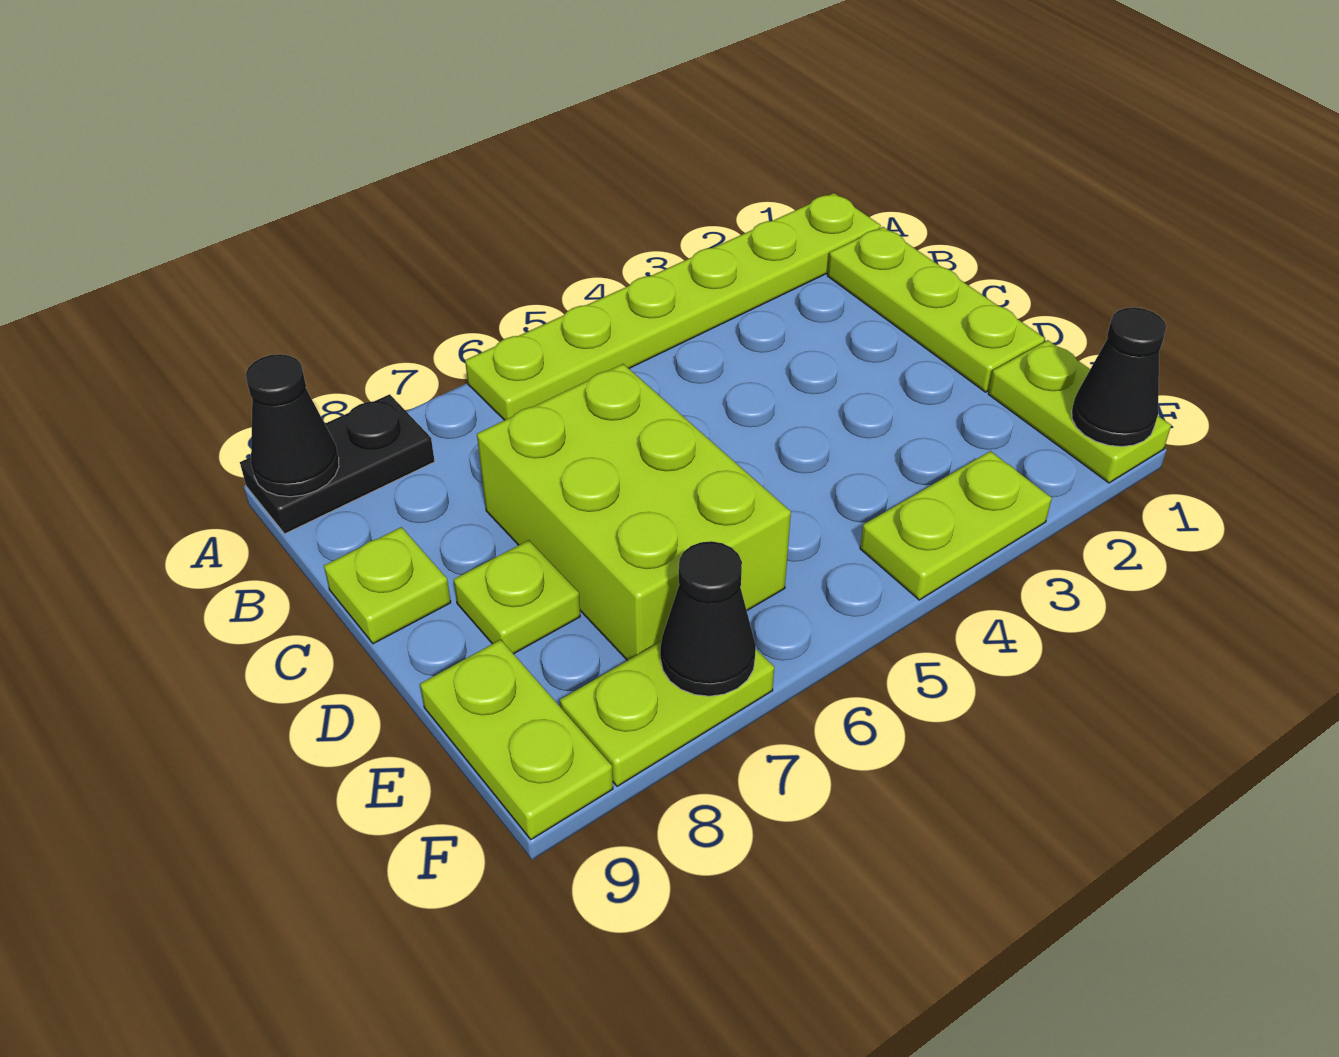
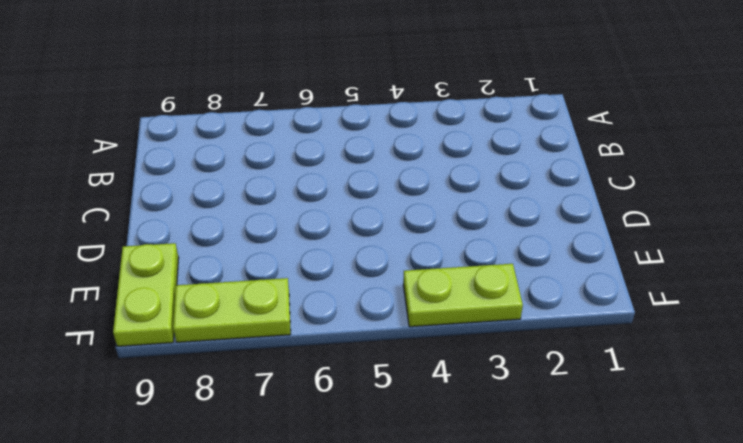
none -> lime 1x6 plate [465,193,881,420]
none -> black 1x2 plate [240,394,435,534]
none -> lime 1x3 plate [827,227,1045,392]

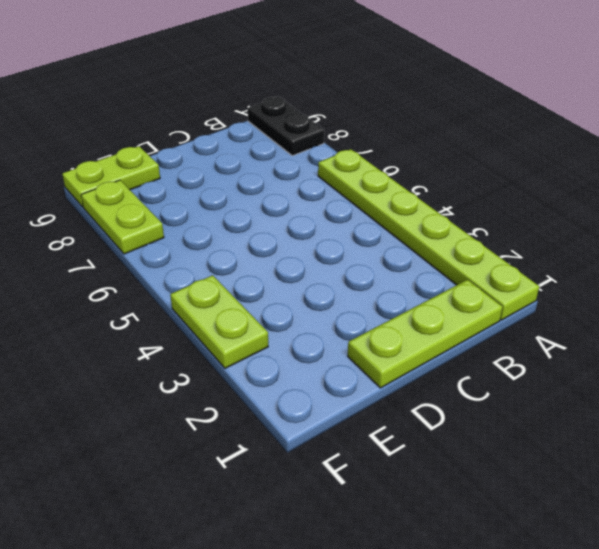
none -> lime 2x3 brick [477,364,791,661]
none -> lime 1x1 plate [324,527,451,644]
none -> lime 1x1 plate [454,540,580,654]

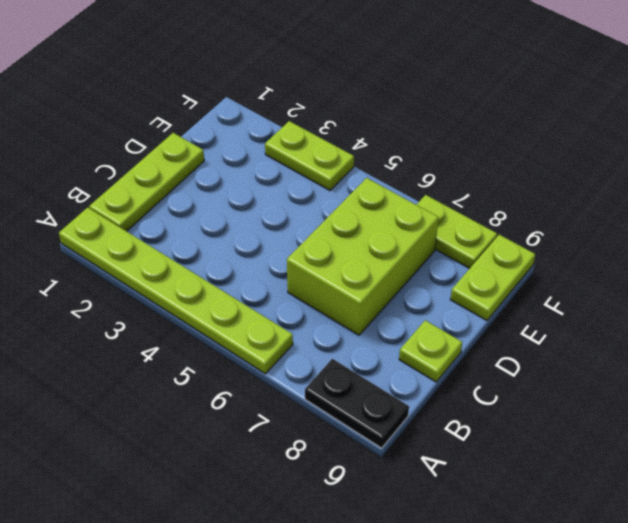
none -> lime 1x1 plate [454,540,580,654]
none -> lime 1x2 plate [988,340,1171,483]
none -> black 1x1 cone [246,354,339,497]

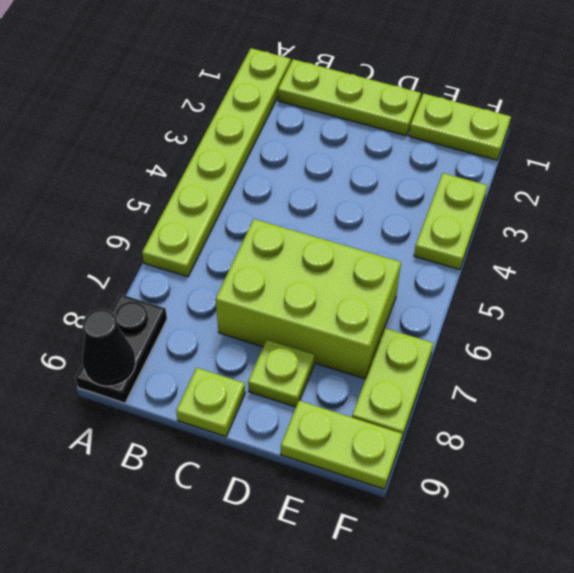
none -> black 1x1 cone [1072,307,1166,447]
none -> black 1x1 cone [660,541,756,696]

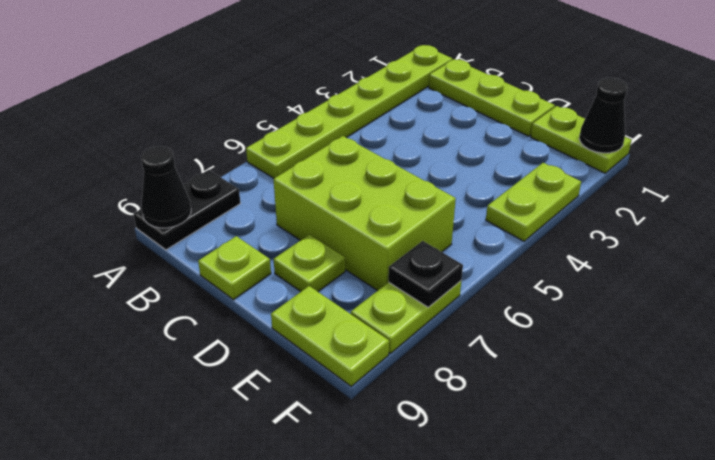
black 1x1 plate [388,241,463,307] -> black 1x1 cone [660,541,756,696]

